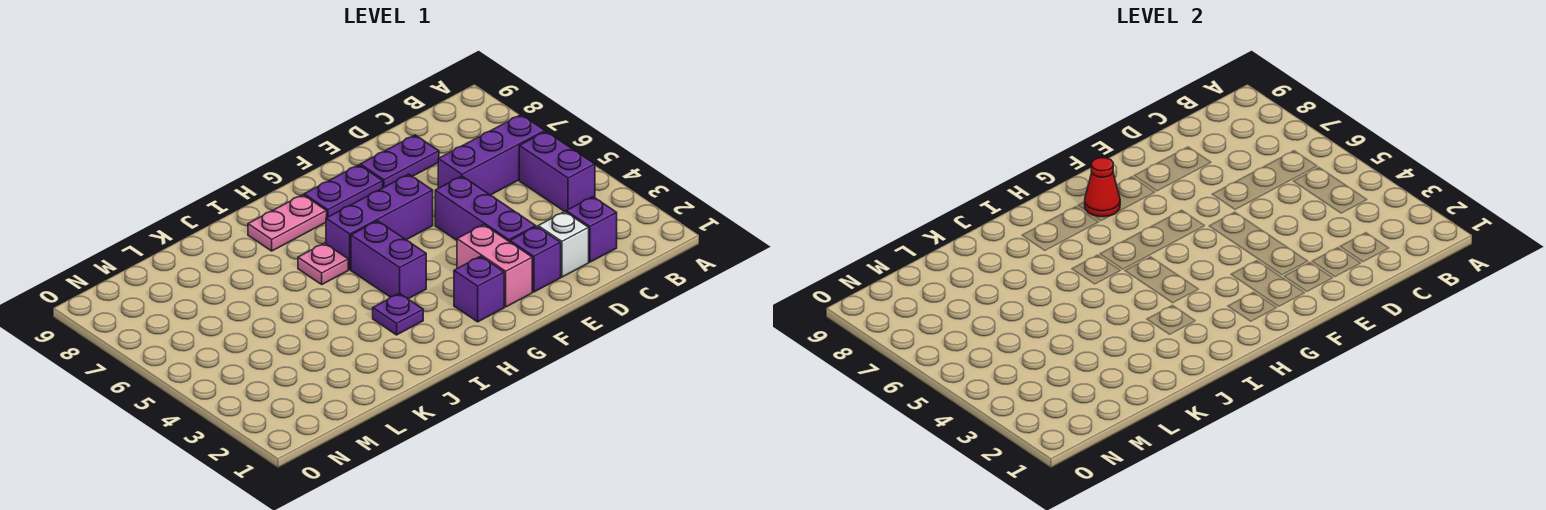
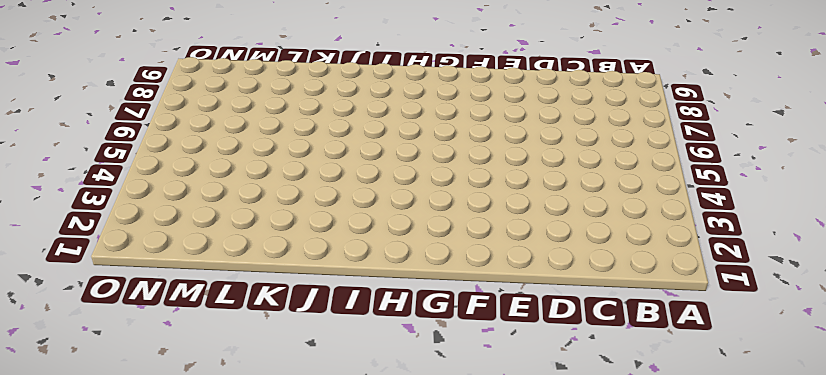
none -> purple 1x2 brick [519,131,595,212]
none -> purple 1x3 brick [438,115,545,195]
none -> purple 1x1 brick [566,197,617,262]

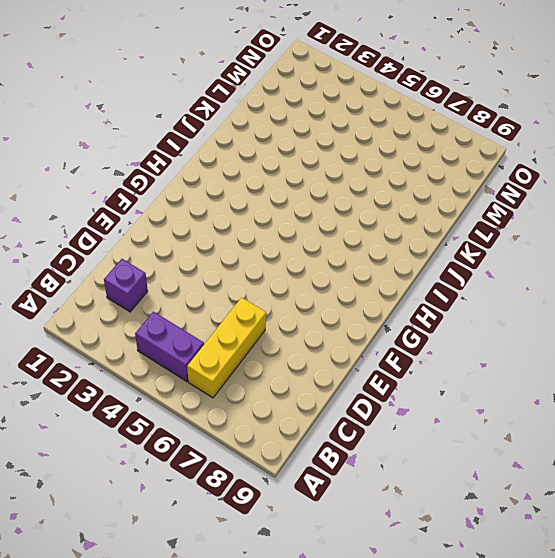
yellow 1x3 brick [187,298,266,398] -> purple 1x3 brick [438,115,545,195]
none -> white 1x1 brick [538,212,589,277]
none -> purple 1x2 plate [360,135,439,188]
none -> purple 1x1 brick [510,226,561,292]

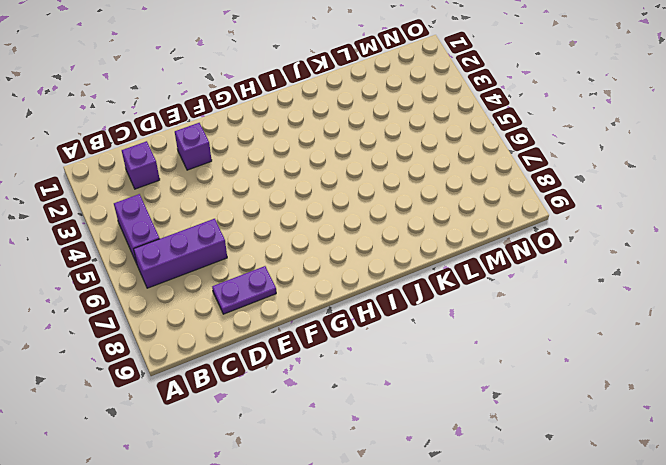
none -> white 1x1 brick [538,212,589,277]
none -> purple 1x3 brick [435,176,536,242]
none -> pink 1x2 brick [457,225,532,307]

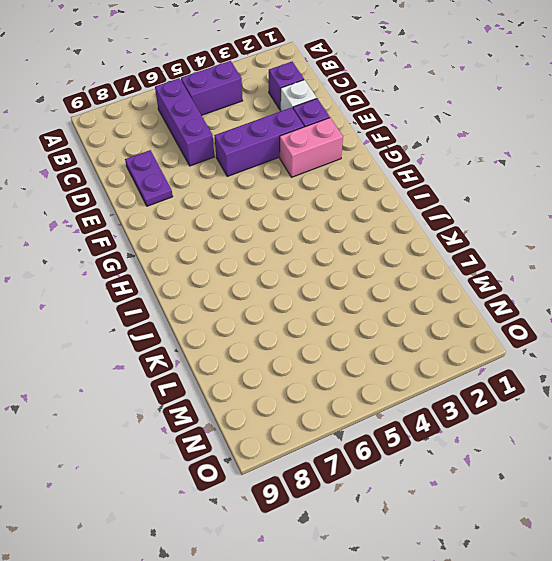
none -> purple 1x3 brick [326,174,433,270]
none -> purple 1x2 plate [304,165,383,217]
none -> purple 1x1 brick [454,256,504,322]

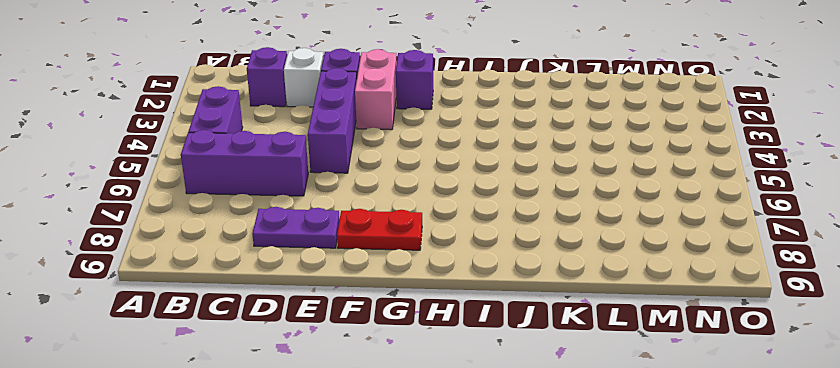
red 1x2 plate [337,209,422,250] -> purple 1x2 plate [304,165,383,217]
none -> purple 1x3 brick [326,174,433,270]
none -> purple 1x2 brick [351,221,426,299]
none -> pink 1x2 plate [248,195,327,251]

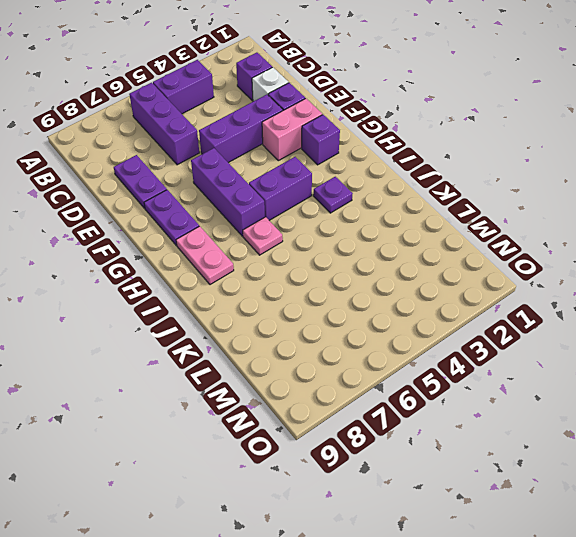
none -> red 1x1 cone [1085,158,1120,217]

